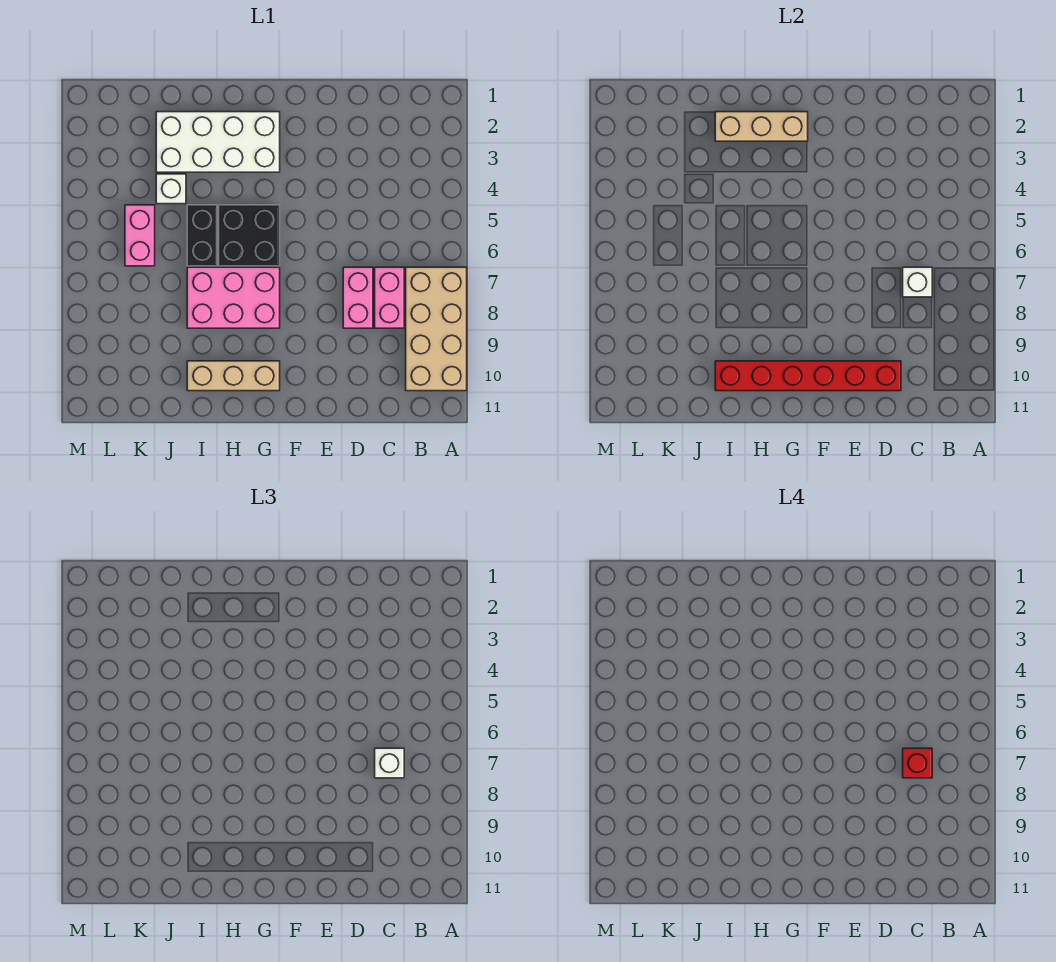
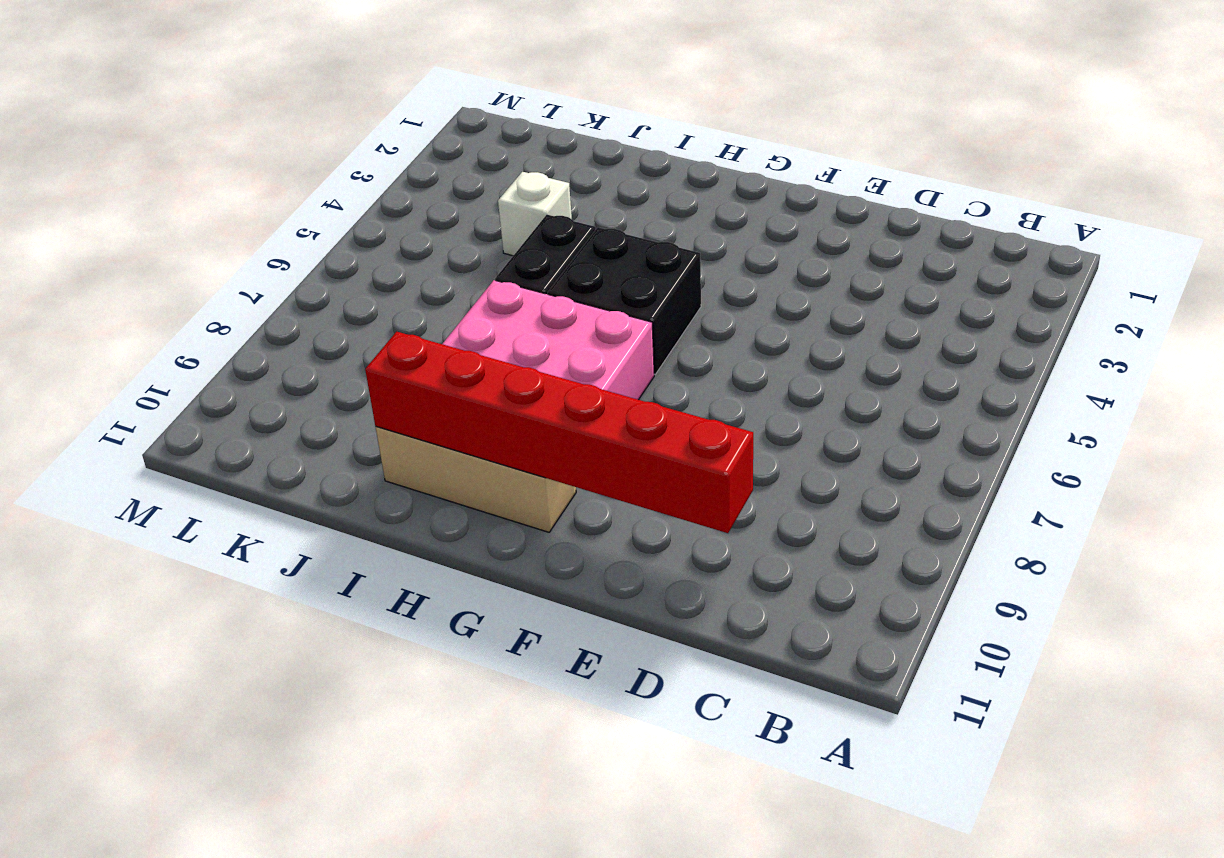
none -> tan 2x4 brick [406,267,467,391]
none -> pink 1x2 brick [375,267,404,328]
none -> pink 1x2 brick [343,267,373,328]

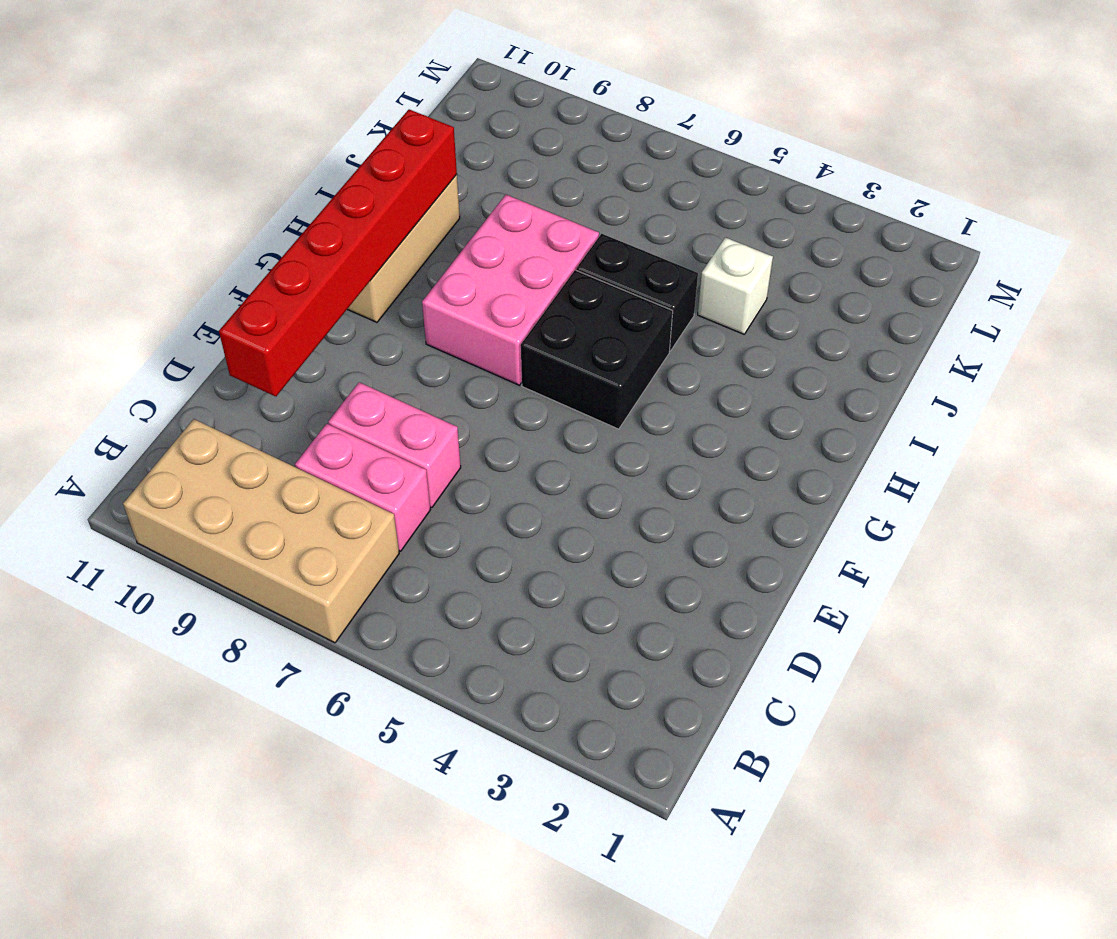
none -> white 2x4 brick [156,112,280,172]
none -> pink 1x2 brick [125,205,155,266]
none -> white 1x1 brick [903,267,932,297]

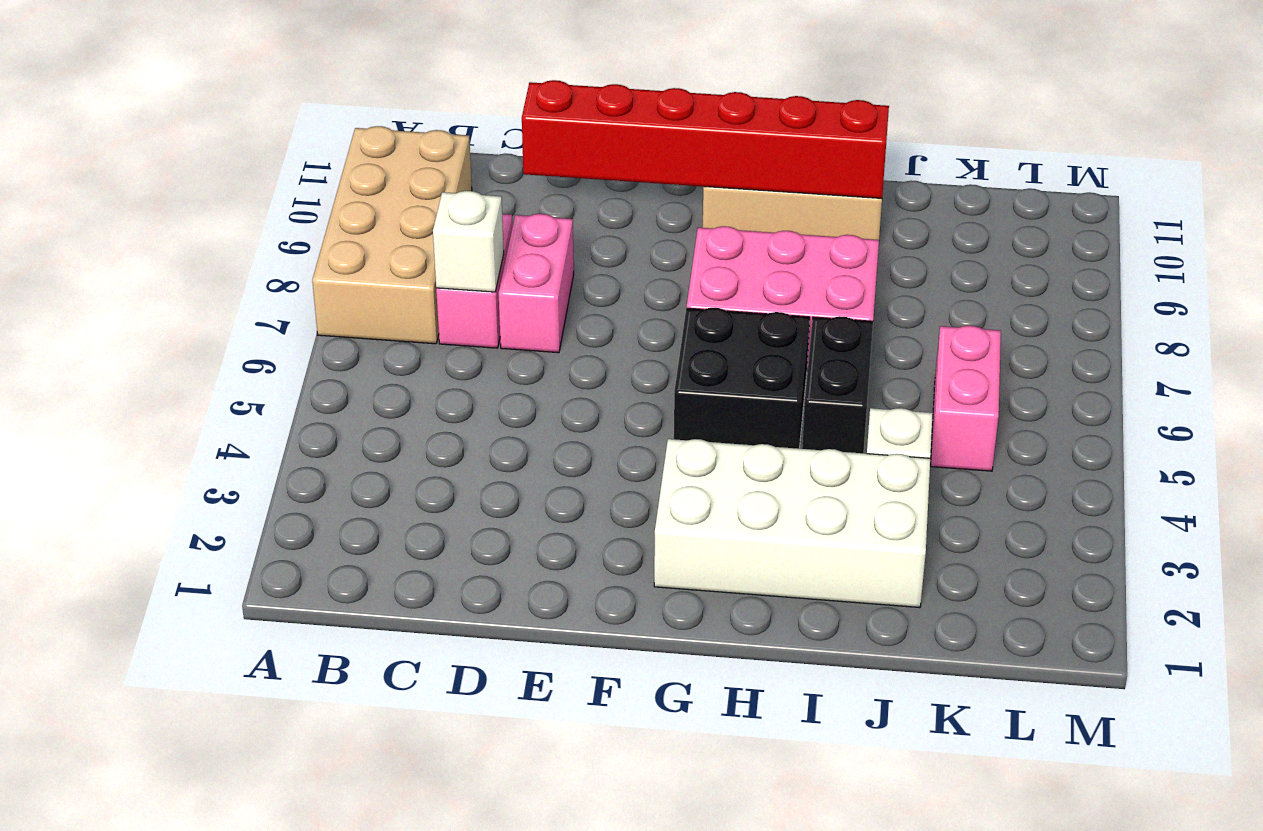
none -> tan 1x3 brick [715,112,808,141]
none -> white 1x1 brick [375,748,404,778]
none -> red 1x1 brick [903,748,932,778]

